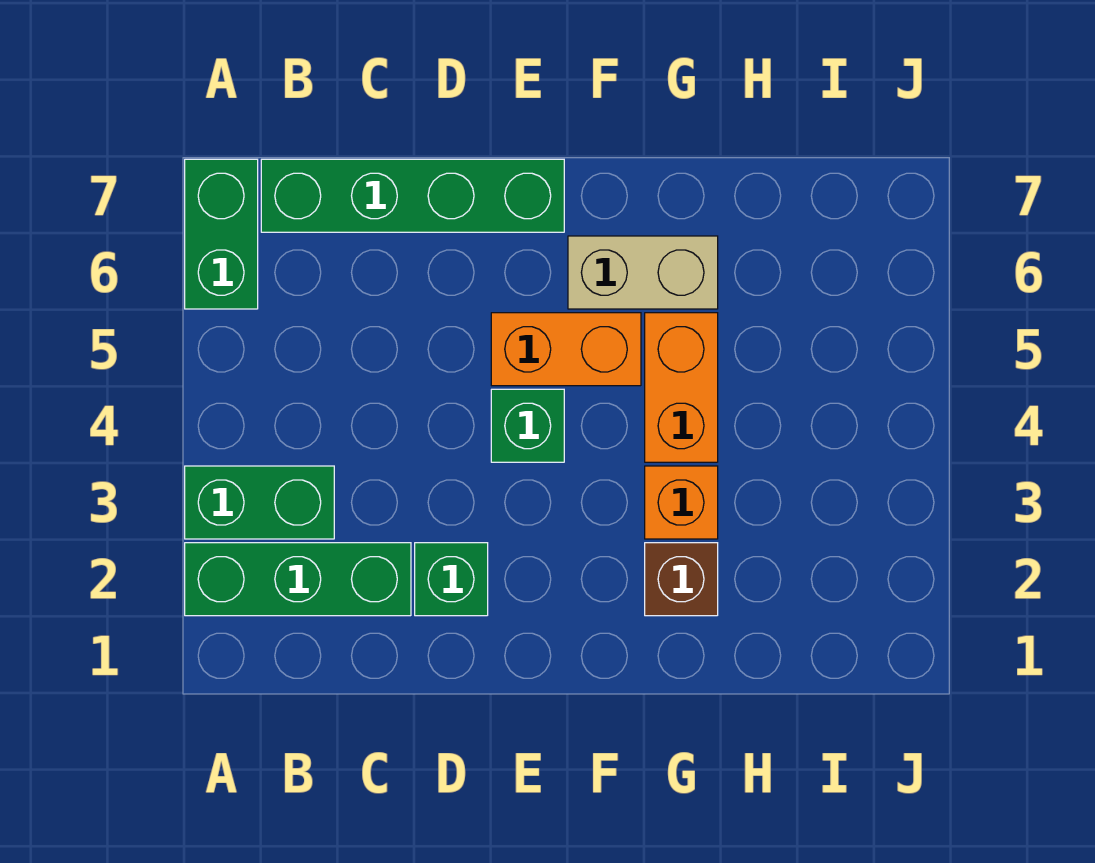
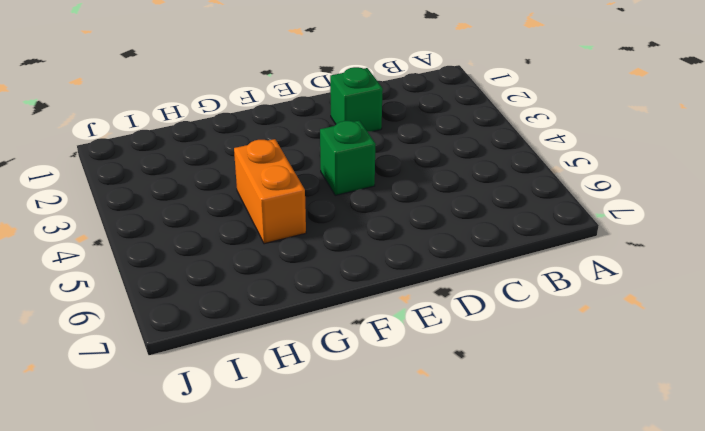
none -> green 1x3 brick [185,543,411,616]
none -> green 1x2 brick [185,466,334,539]

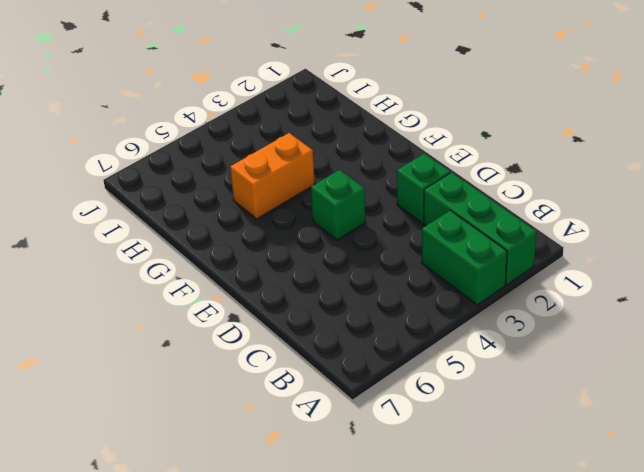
none -> green 1x2 brick [185,159,258,309]
none -> green 1x4 brick [261,159,564,232]

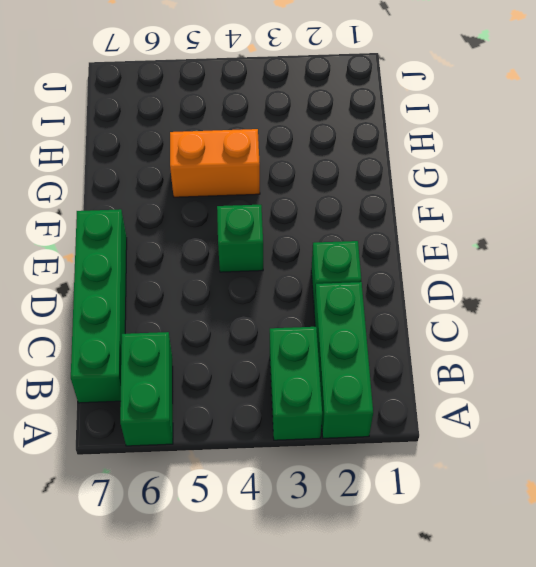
green 1x2 brick [120,332,173,446] -> green 1x2 brick turned to [185,159,258,309]
none -> orange 1x2 brick [491,313,641,386]
none -> tan 1x2 brick [568,236,718,309]

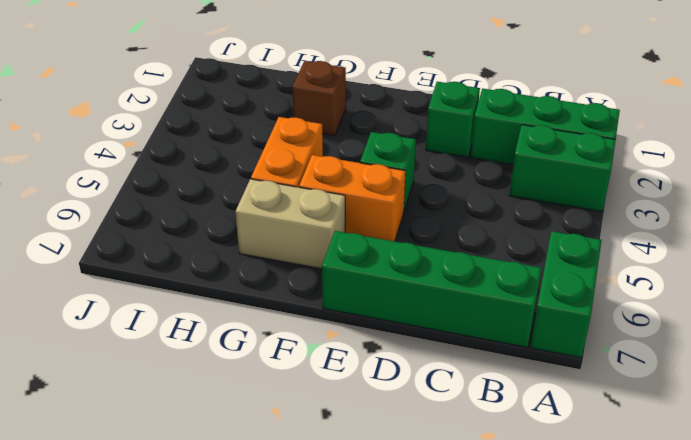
none -> orange 1x1 brick [645,466,718,539]

